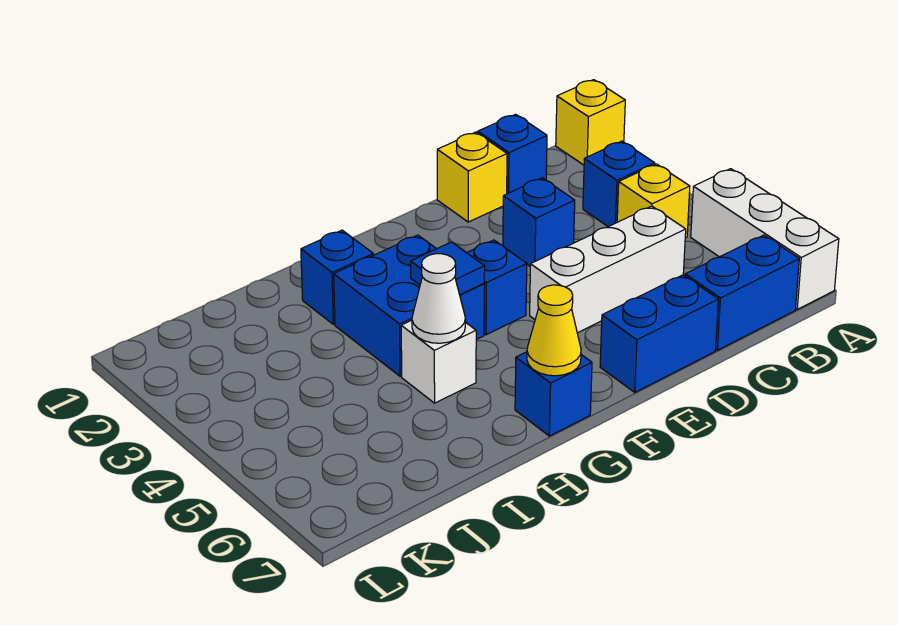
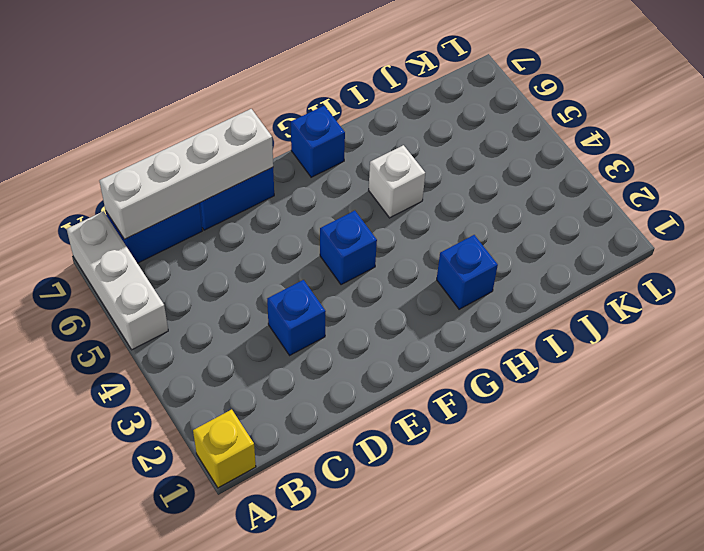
white 1x4 brick [99,109,273,239] -> none
none -> blue 1x1 brick [583,141,655,227]
none -> yellow 1x1 brick [617,164,690,238]
none -> blue 1x1 brick [478,114,547,194]

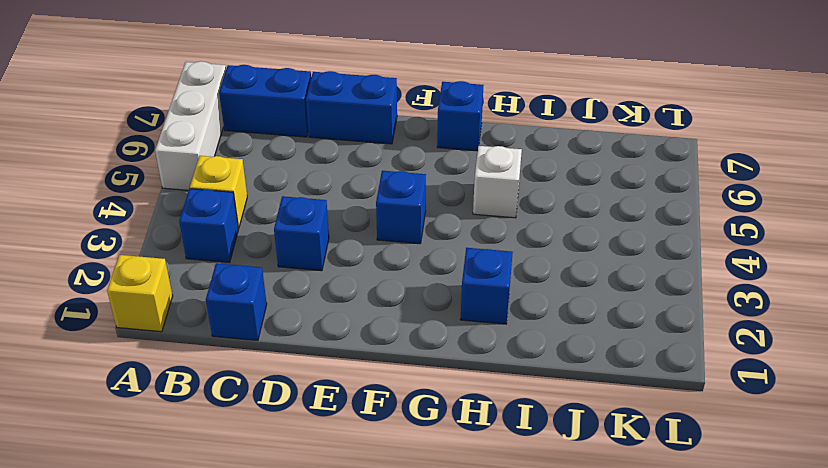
none -> white 1x3 brick [530,206,686,333]
none -> yellow 1x1 brick [437,132,507,222]
none -> blue 2x2 brick [334,235,484,376]

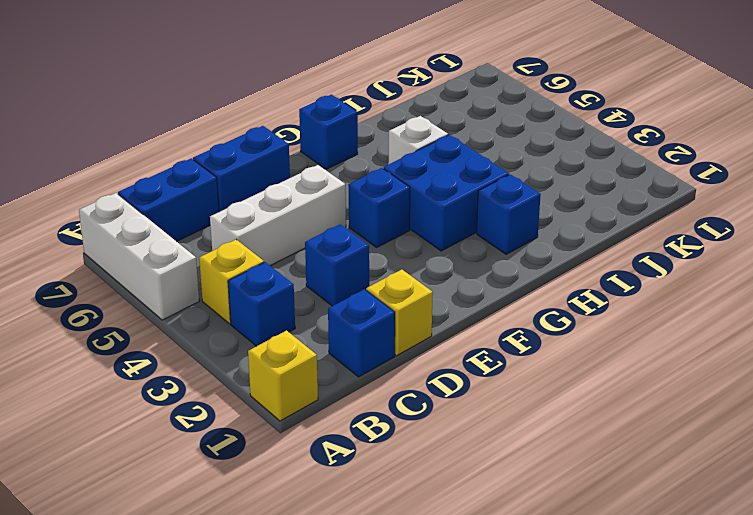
none -> blue 1x1 tile [411,242,485,295]
none -> yellow 1x1 cone [527,285,581,376]
none -> white 1x1 cone [412,254,465,343]

